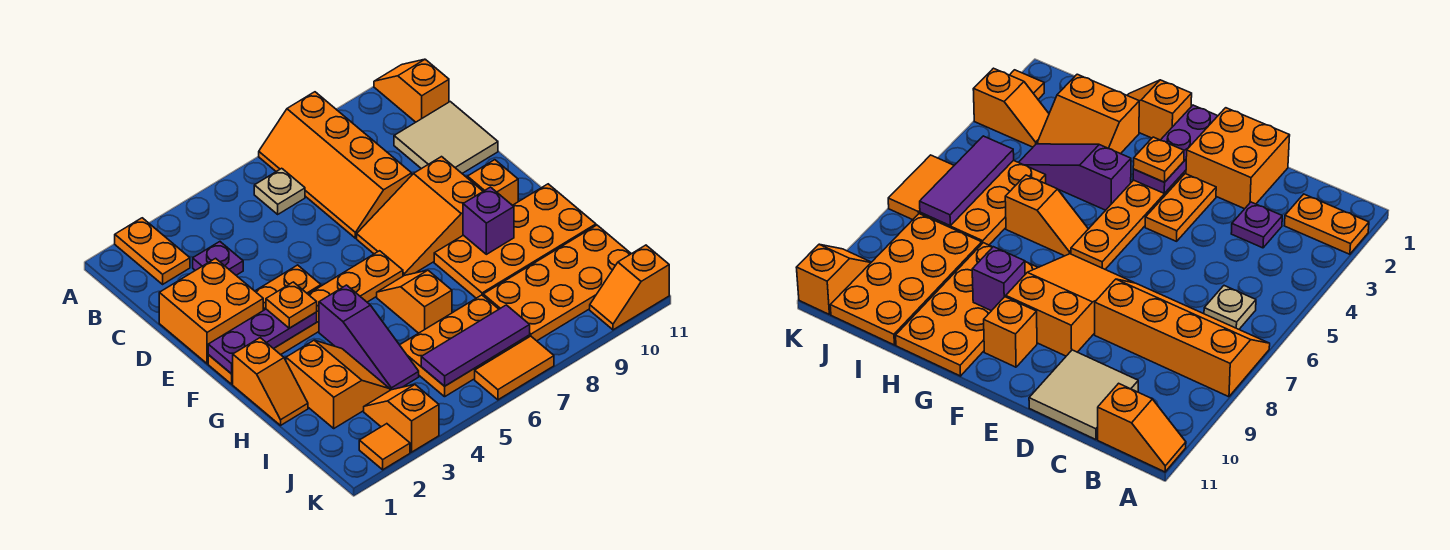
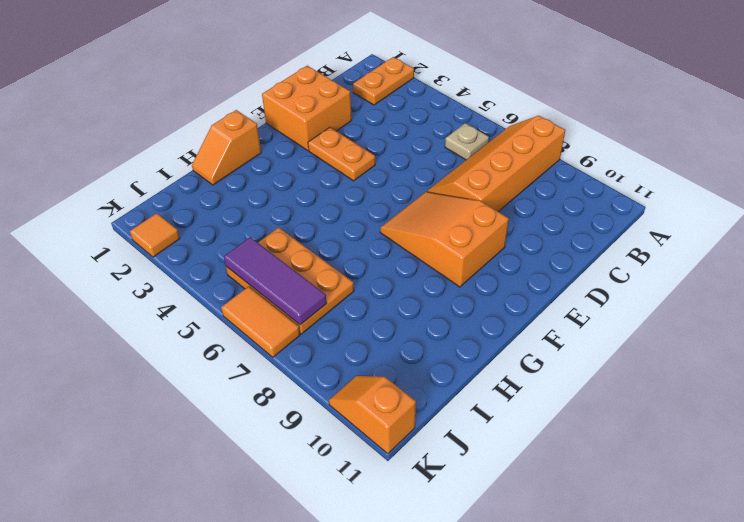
none -> orange 1x2 slope [374,59,449,122]
none -> purple 1x1 plate [193,242,243,275]
none -> tan 2x2 tile [394,102,498,173]

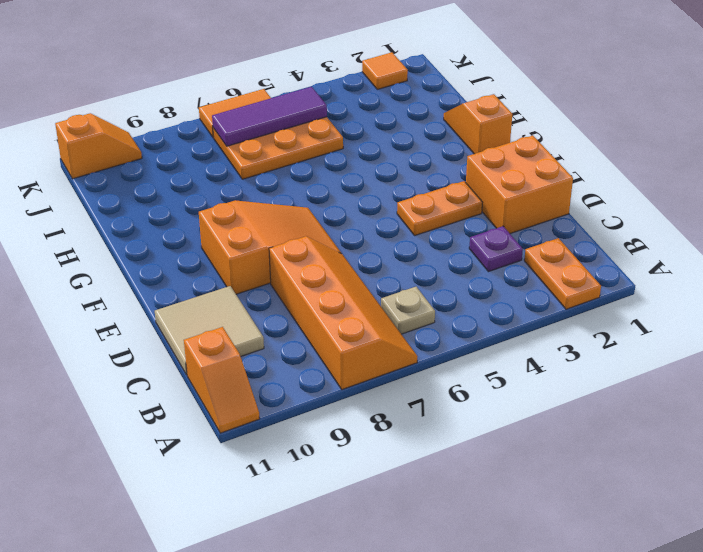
none -> orange 1x6 plate [208,251,403,384]
none -> orange 1x1 brick [467,160,518,205]
none -> purple 1x3 slope [319,285,419,390]

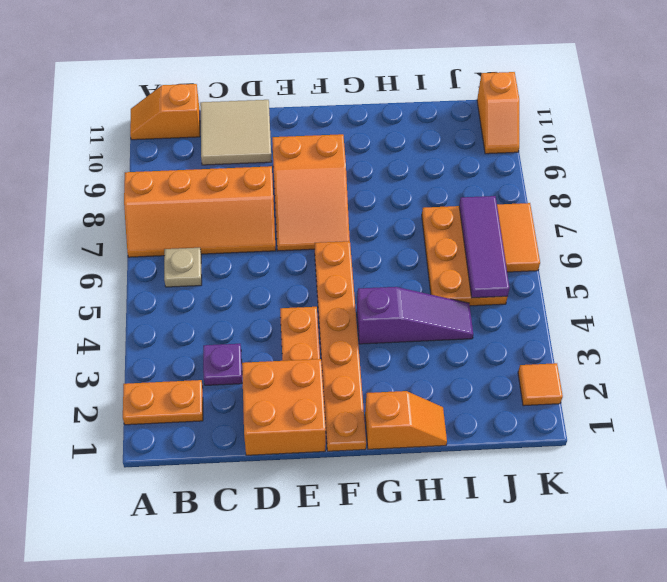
none -> orange 1x1 brick [467,160,518,205]
none -> orange 1x2 slope [377,270,452,333]
none -> orange 2x4 plate [434,184,596,298]

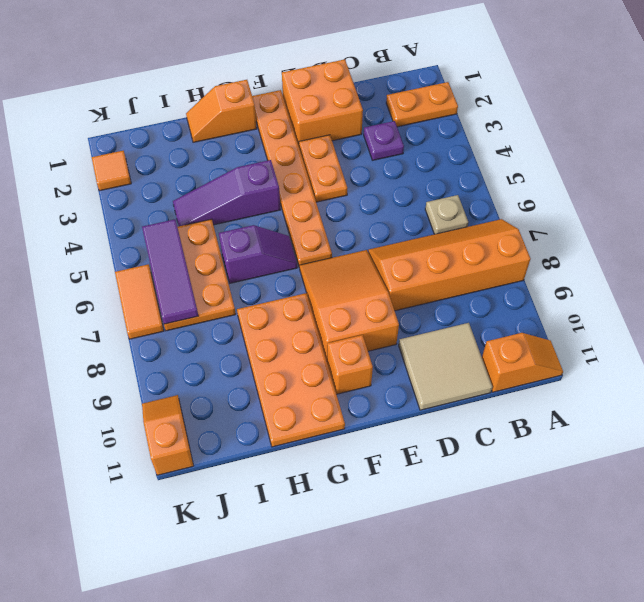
purple 1x2 slope [219,225,297,283] -> orange 1x2 slope [377,270,452,333]
none -> orange 2x2 slope [286,340,390,428]
none -> orange 2x4 plate [483,225,631,341]
none -> orange 1x2 slope [364,385,439,452]

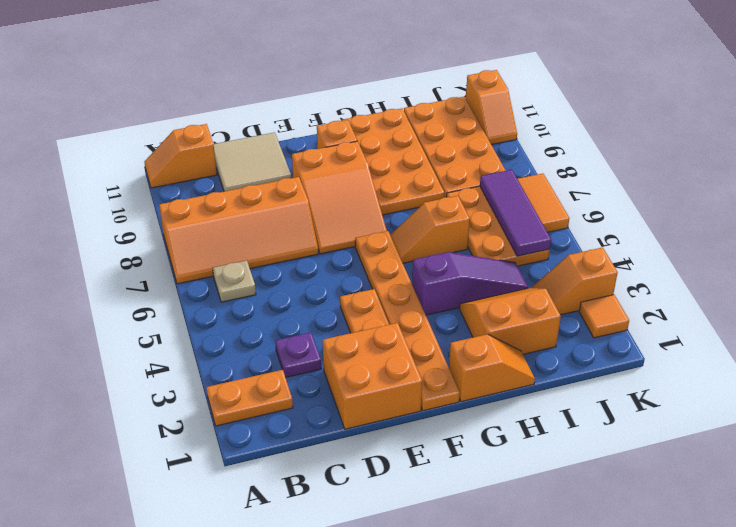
none -> purple 1x3 plate [208,309,317,374]
none -> purple 1x1 brick [463,187,514,254]
none -> orange 1x1 plate [266,282,317,328]

